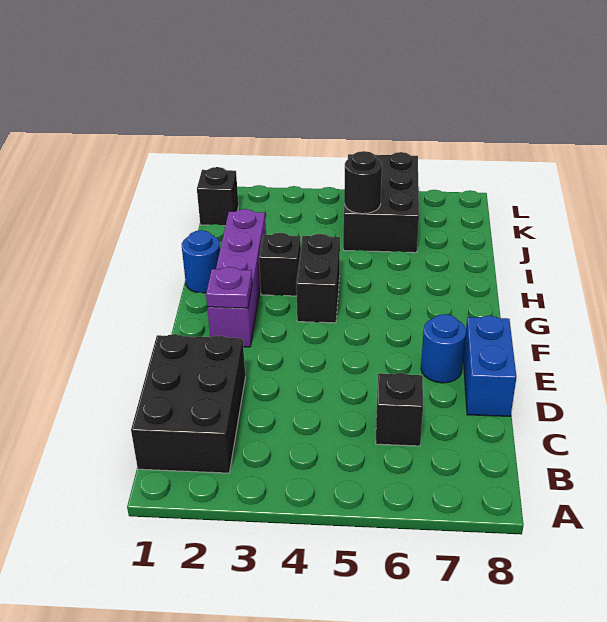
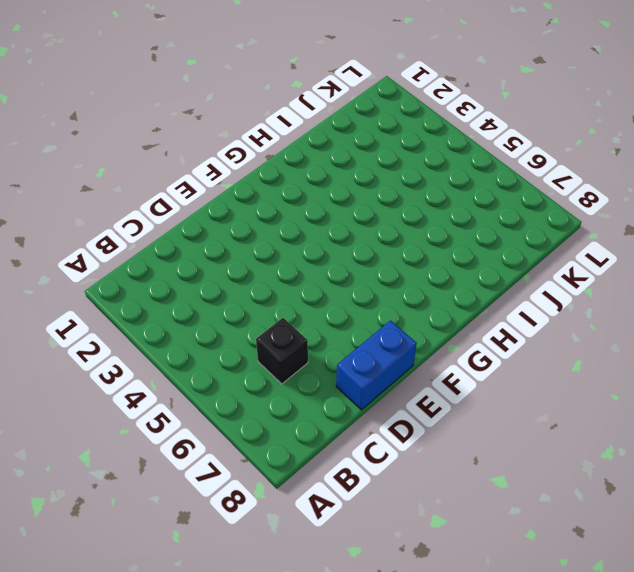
none -> black 2x3 brick [131,334,245,473]
none -> blue 1x1 round brick [421,314,466,383]
none -> purple 1x4 brick [207,209,266,347]

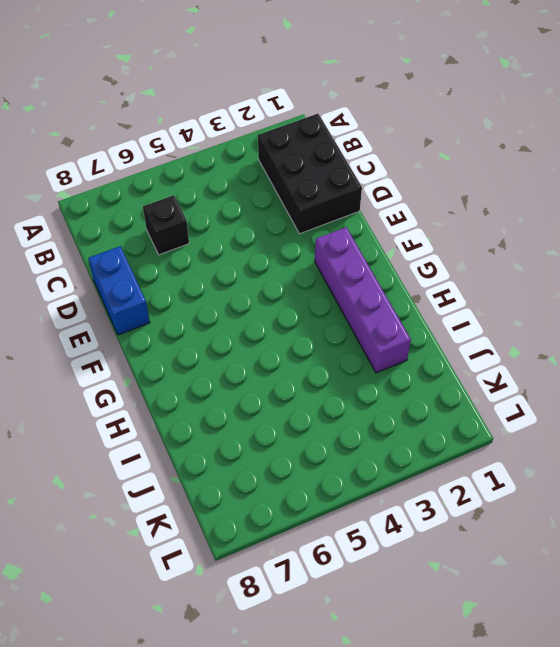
none -> blue 1x1 round brick [421,314,466,383]
none -> black 1x2 brick [296,234,340,323]
none -> blue 1x1 round brick [182,230,220,293]

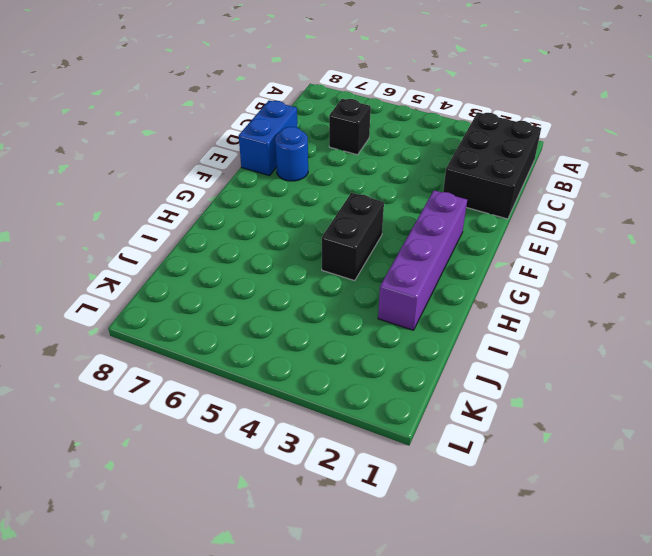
none -> blue 1x1 round brick [182,230,220,293]
none -> black 1x1 brick [259,233,301,296]
none -> black 2x3 brick [343,152,419,253]

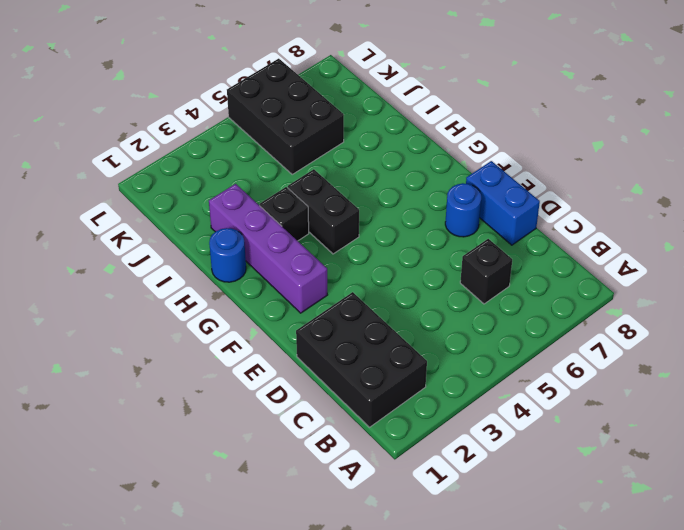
none -> black 1x1 brick [197,167,238,226]
none -> purple 1x1 plate [206,267,252,308]
none -> black 1x1 round brick [344,151,382,214]

